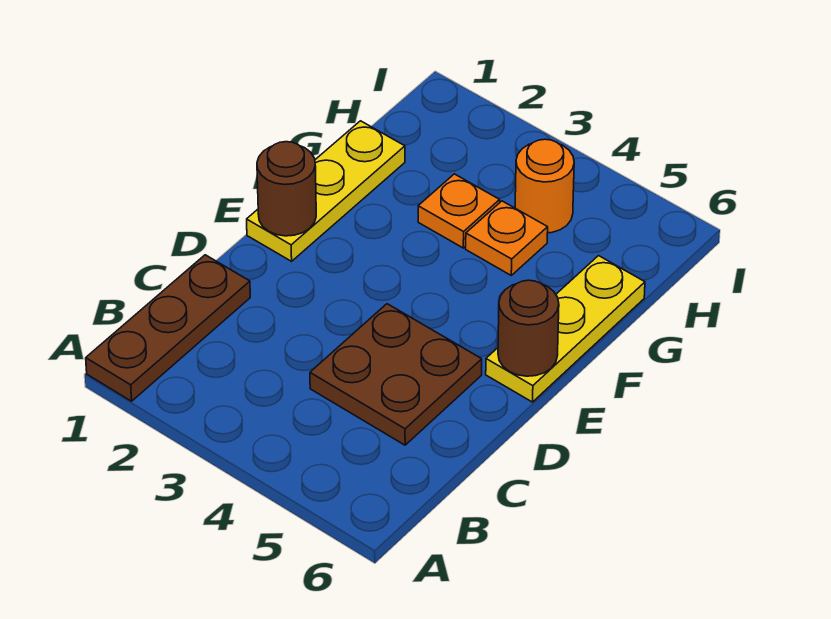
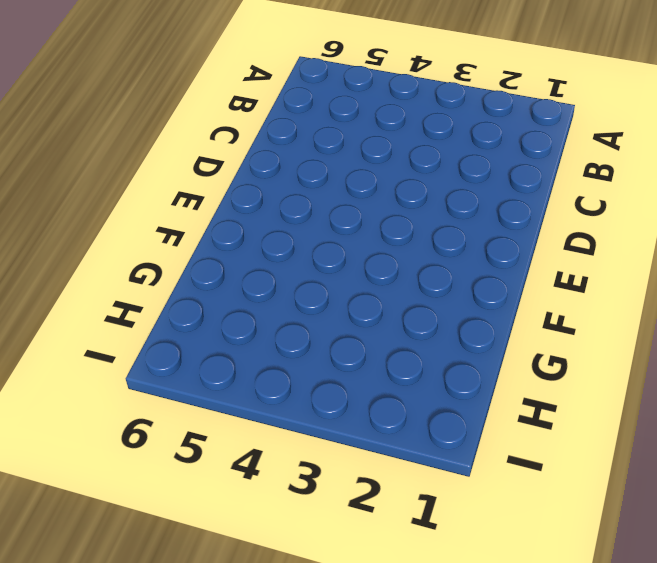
none -> brown 1x3 plate [86,255,250,401]
none -> brown 2x2 plate [310,304,482,445]

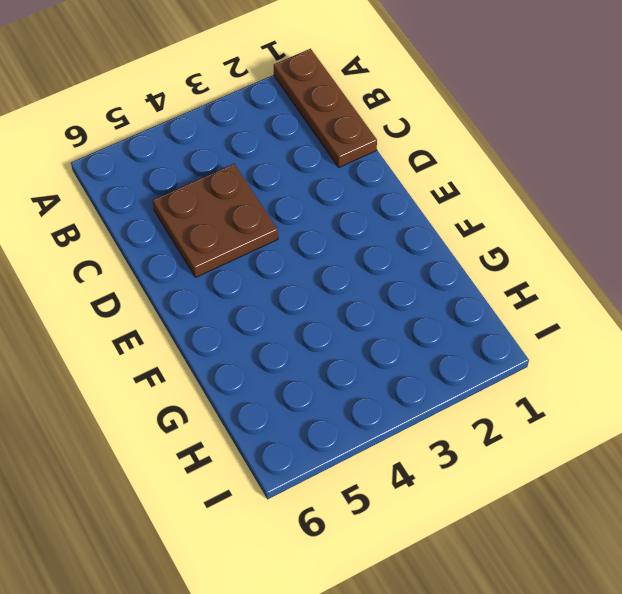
none -> yellow 1x3 plate [247,121,405,261]
none -> yellow 1x3 plate [486,256,645,402]

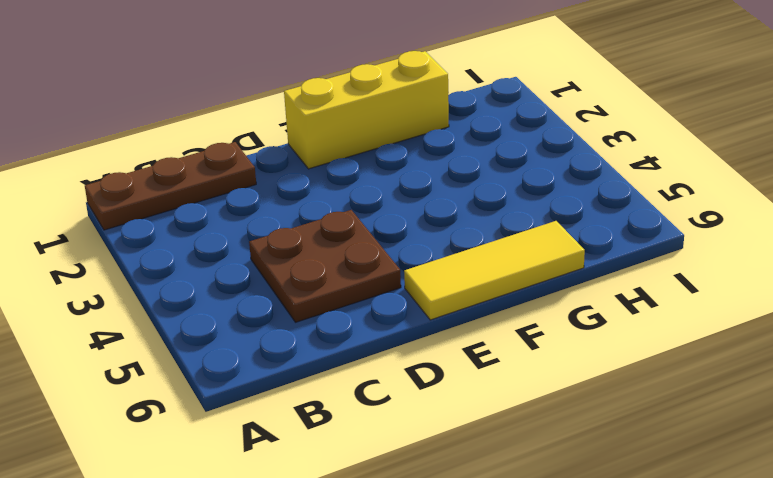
yellow 1x3 brick [284,51,449,169] -> yellow 1x3 plate [247,121,405,261]
yellow 1x3 tile [404,221,585,320] -> yellow 1x3 plate [486,256,645,402]
none -> orange 1x1 plate [418,174,500,248]
none -> orange 1x1 plate [466,201,548,275]

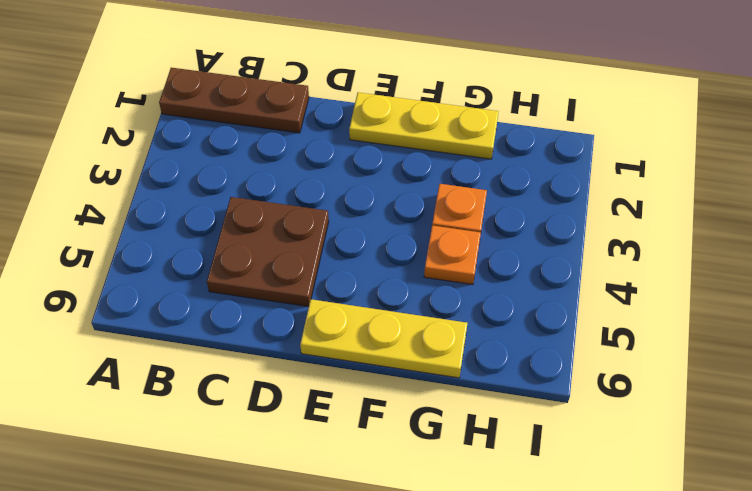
none -> orange 1x1 round brick [515,139,574,233]
none -> brown 1x1 round brick [257,142,316,236]

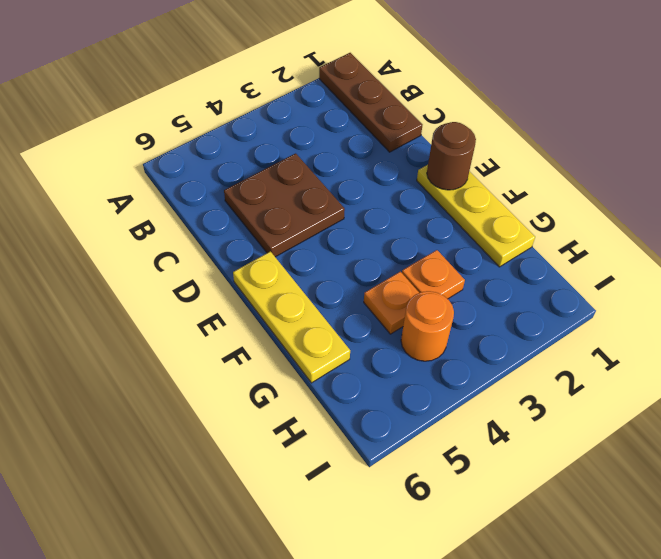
none -> brown 1x1 round brick [498,280,559,376]

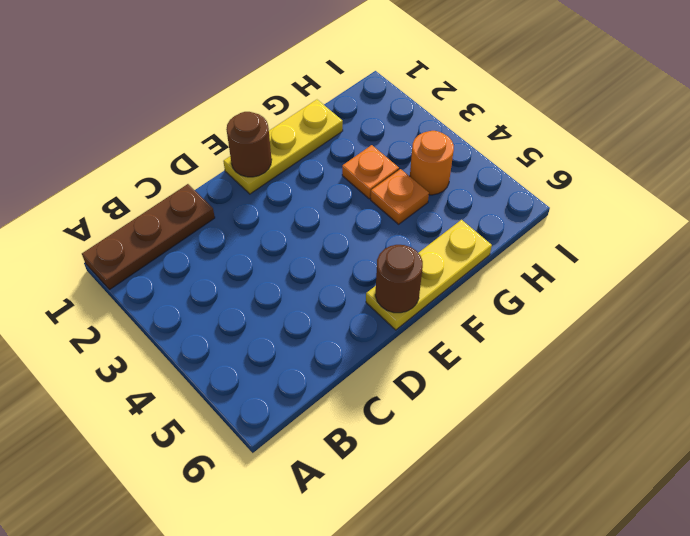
none -> brown 2x2 plate [310,304,482,445]

